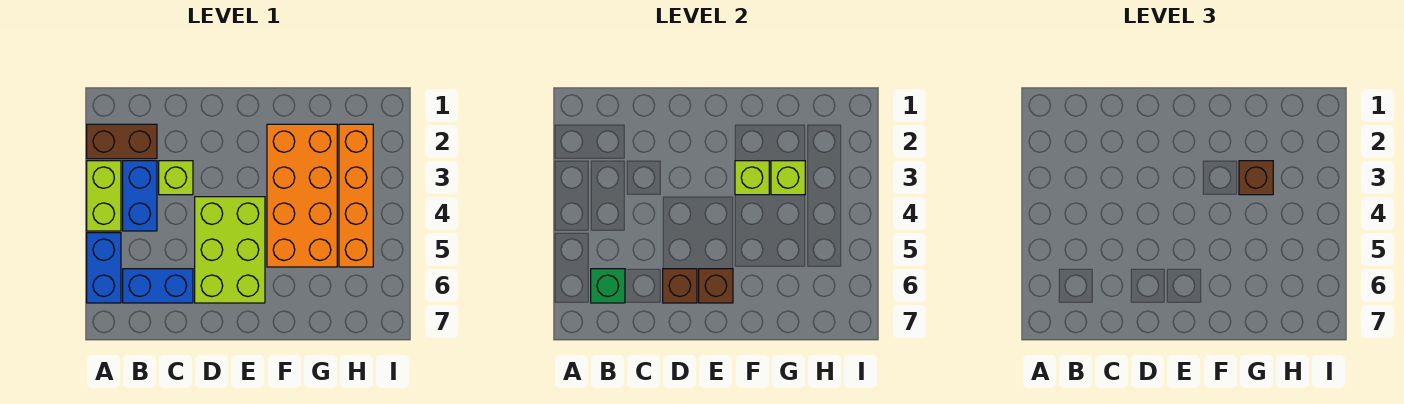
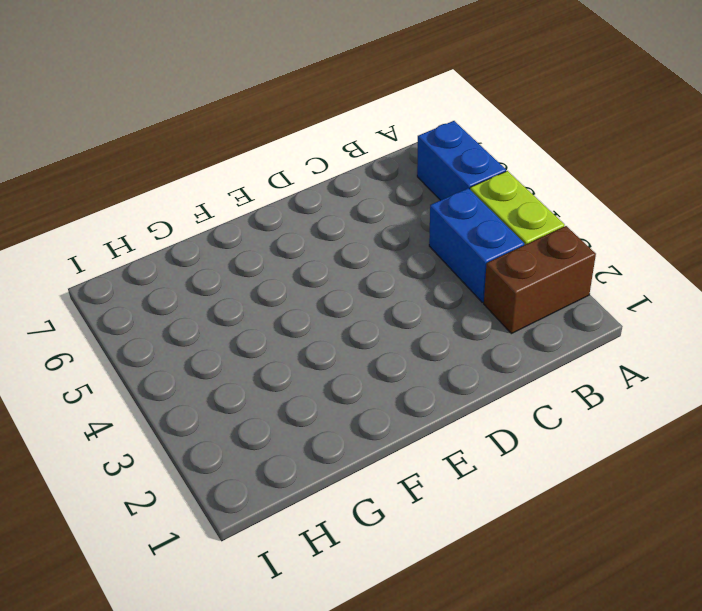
none -> blue 1x2 brick [123,269,193,303]
none -> lime 1x1 brick [159,161,193,195]
none -> lime 2x3 brick [195,197,265,303]

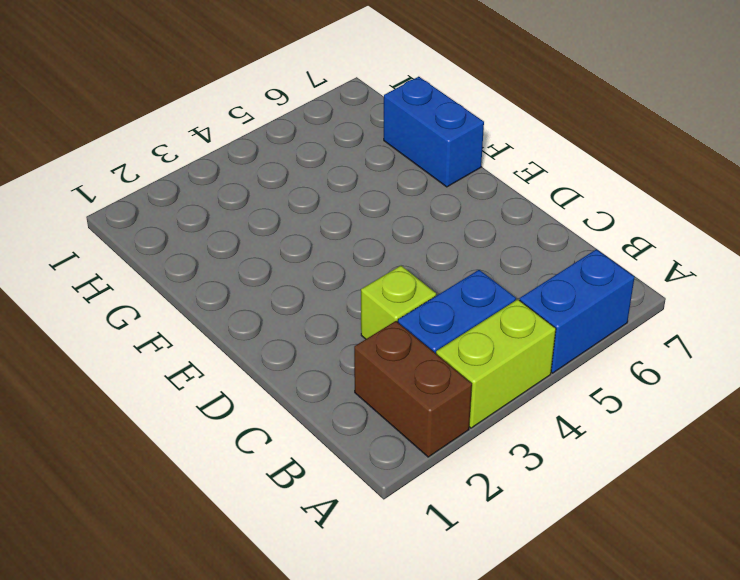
blue 1x2 brick [384,77,484,187] -> blue 1x2 brick moved to [123,269,193,303]
none -> lime 2x3 brick [195,197,265,303]
none -> orange 2x4 brick [267,124,337,267]
none -> orange 1x4 brick [339,124,373,267]

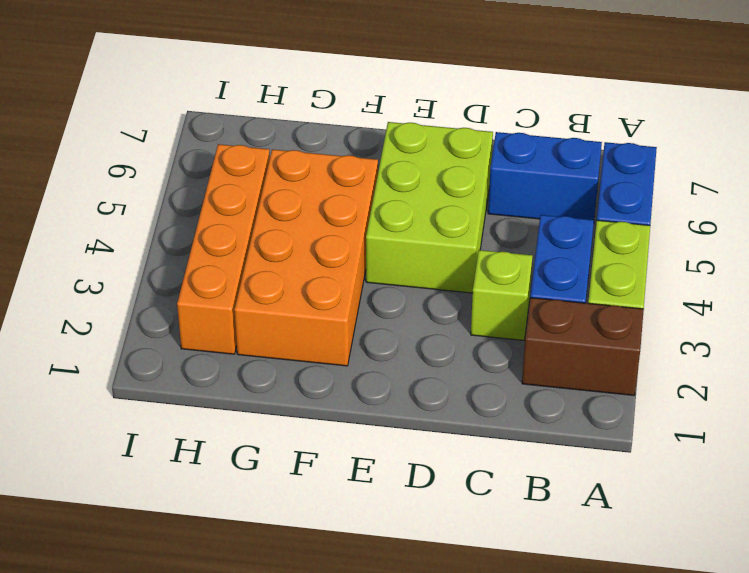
none -> green 1x1 brick [591,269,625,303]
none -> brown 1x1 brick [663,269,697,303]
none -> brown 1x1 brick [699,269,733,303]

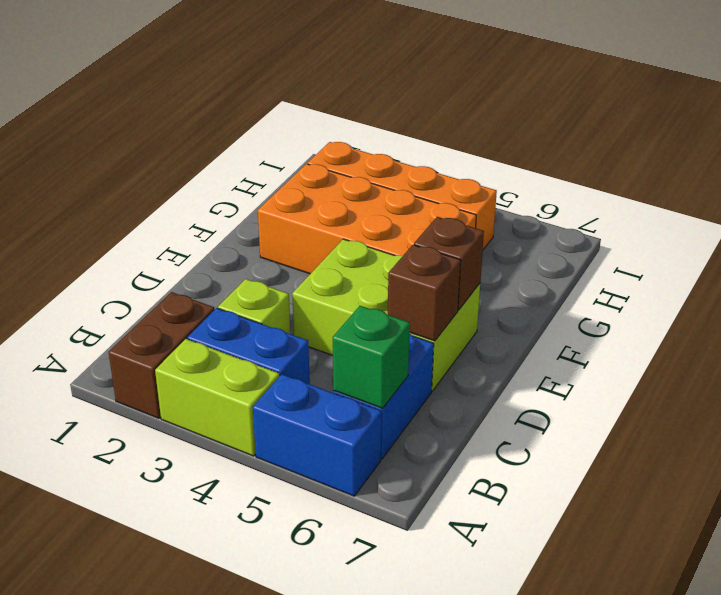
none -> lime 1x1 brick [735,161,769,195]
none -> lime 1x1 brick [771,161,805,195]
none -> brown 1x1 brick [1239,161,1273,195]

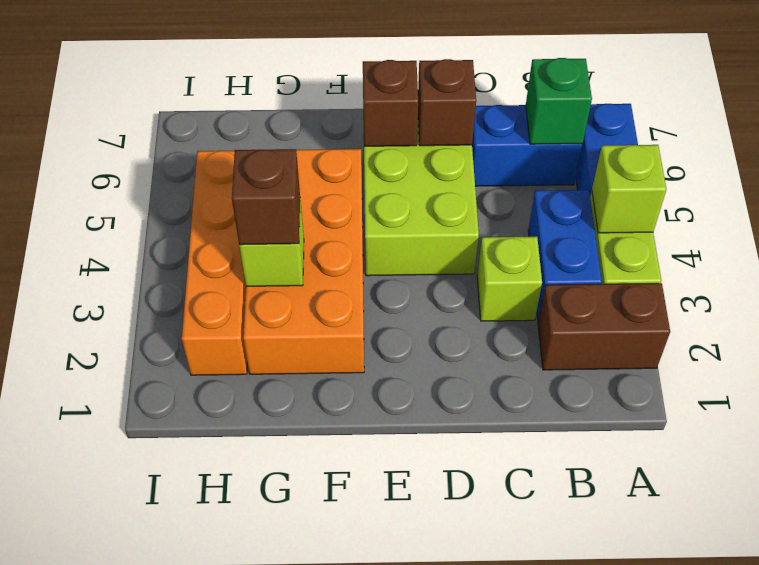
lime 1x1 brick [592,145,666,233] -> lime 1x1 brick moved to [735,161,769,195]

